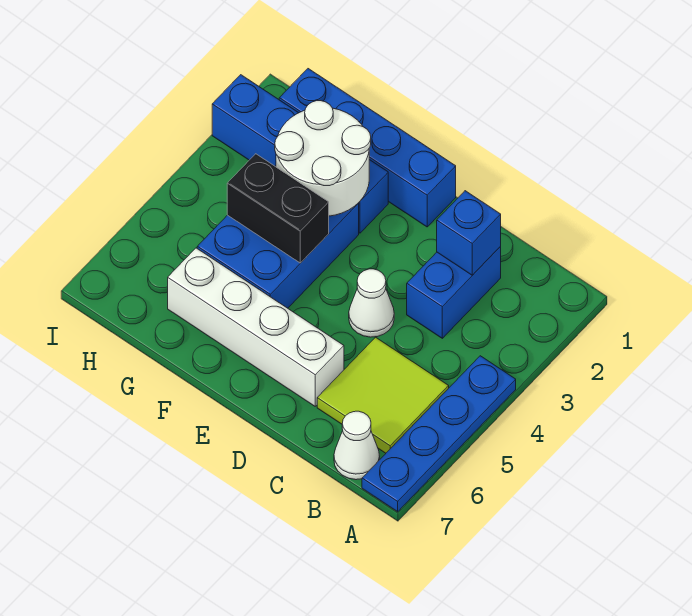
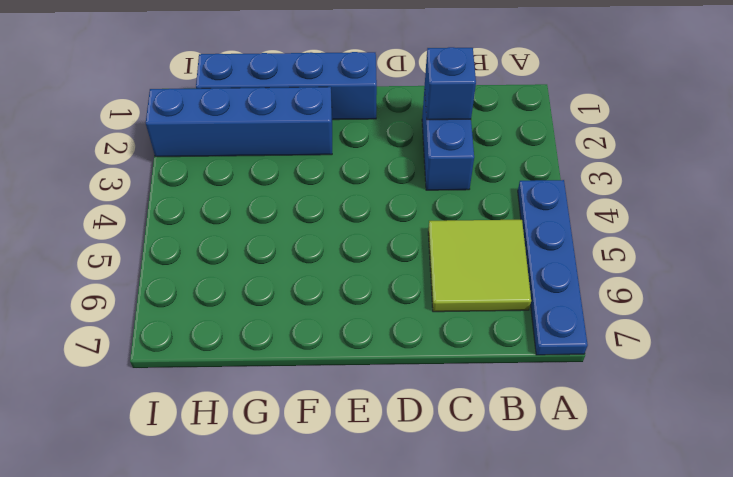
none -> white 1x1 cone [334,411,380,480]
none -> white 1x1 cone [349,269,394,337]
none -> white 1x4 brick [168,248,344,406]

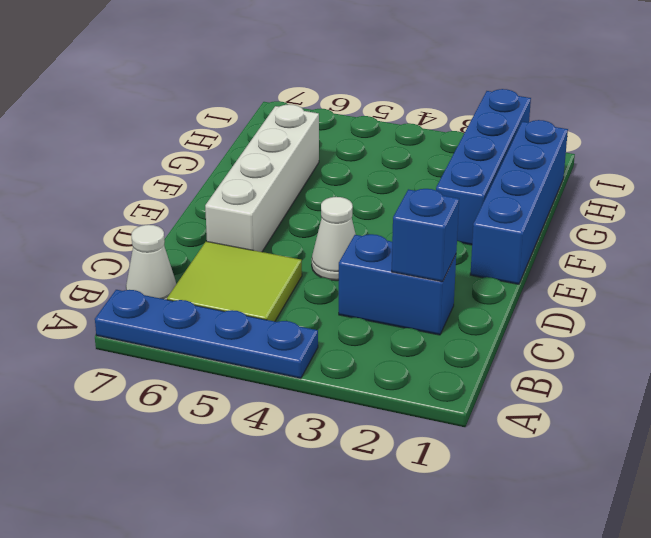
none -> blue 2x3 brick [197,165,359,308]
none -> white 2x2 round brick [275,101,371,216]
none -> black 1x2 brick [227,154,329,263]

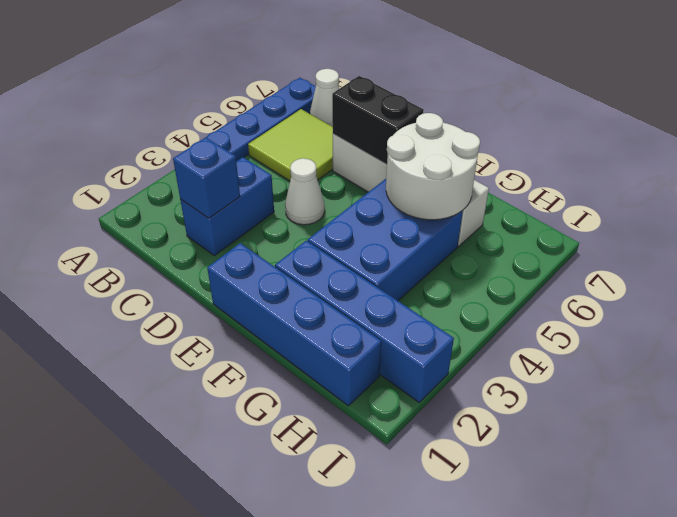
black 1x2 brick [332,76,424,165] -> black 1x2 brick moved to [227,154,329,263]
white 2x2 round brick [386,113,480,220] -> white 2x2 round brick moved to [275,101,371,216]

